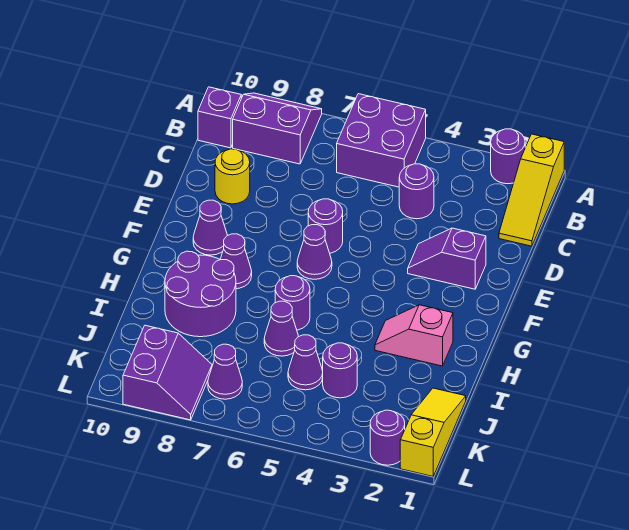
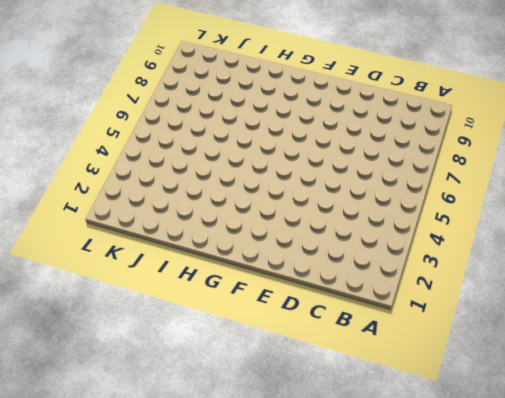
none -> yellow 1x3 slope [499,134,564,246]
none -> purple 1x1 round brick [491,129,525,184]
none -> purple 2x2 brick [337,94,426,187]

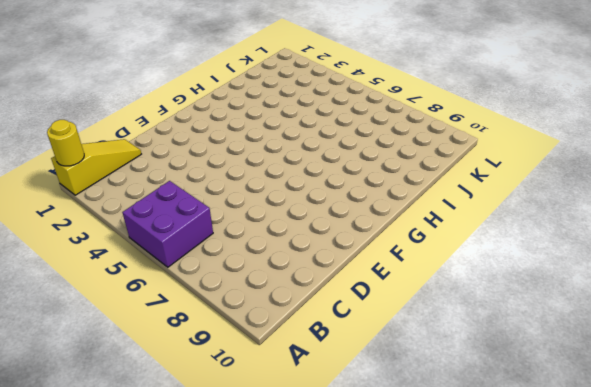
yellow 1x1 round brick [47,120,84,166] -> yellow 1x1 round brick moved to [215,149,250,204]
none -> purple 1x1 round brick [491,129,525,184]
none -> purple 2x2 slope [233,93,322,164]
none -> purple 1x1 brick [198,87,241,148]

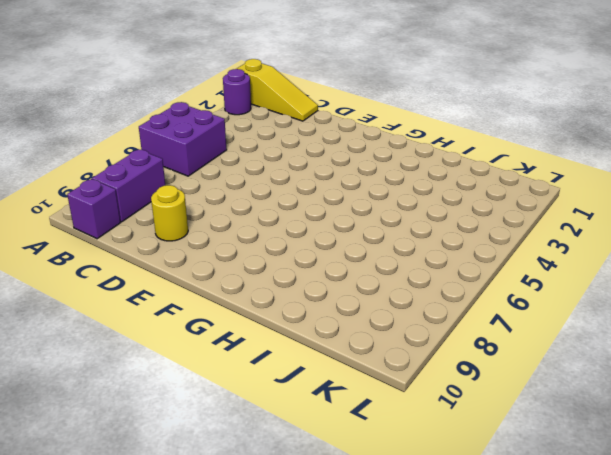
none -> purple 1x1 round brick [399,164,434,219]
none -> purple 1x2 slope [408,228,486,289]
none -> purple 1x1 round brick [308,199,343,253]

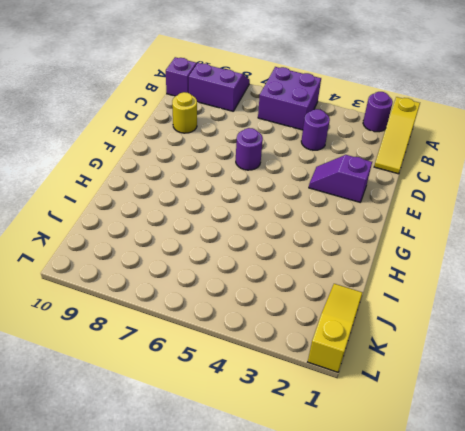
none -> purple 1x1 cone [297,225,332,279]
none -> purple 1x1 cone [193,200,227,255]
none -> purple 1x1 cone [220,234,252,289]

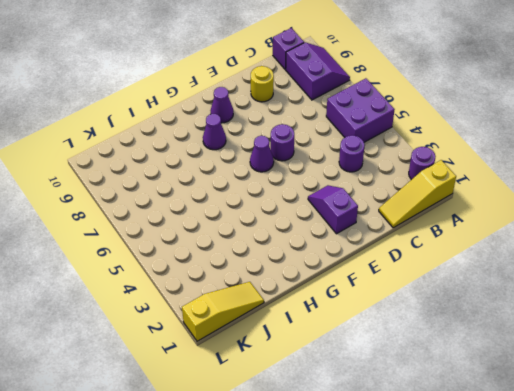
none -> pink 1x2 slope [375,305,453,366]
none -> purple 1x1 round brick [275,276,310,330]
none -> purple 2x2 round brick [165,251,236,337]

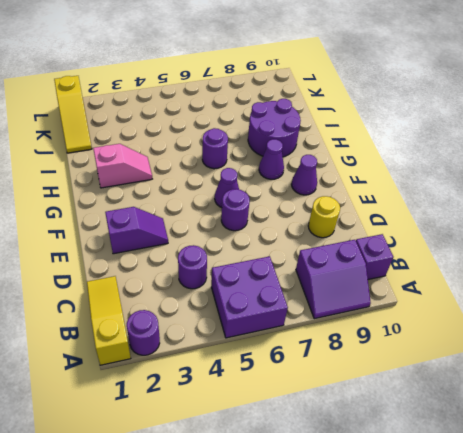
none -> purple 1x1 cone [264,301,299,356]
none -> purple 1x1 round brick [323,343,357,398]
none -> purple 1x1 cone [288,335,323,390]

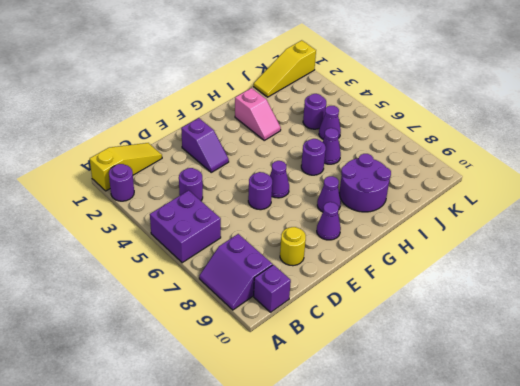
none -> purple 1x1 cone [208,344,242,399]
none -> purple 2x2 slope [123,325,212,420]
none -> purple 1x1 round brick [370,410,405,465]

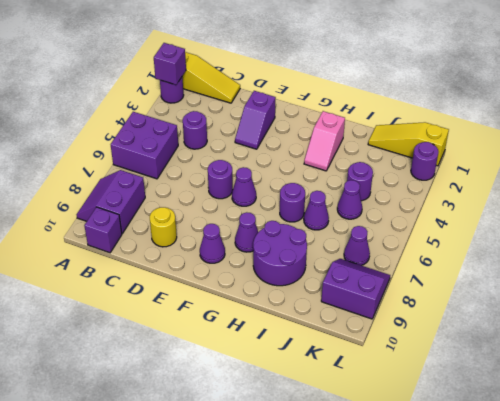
purple 1x1 brick [154,43,186,85] -> none

